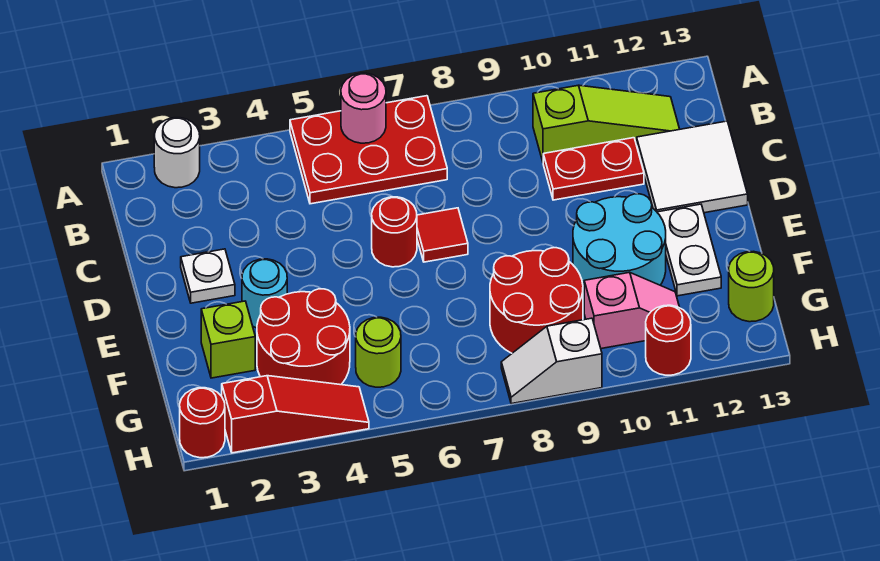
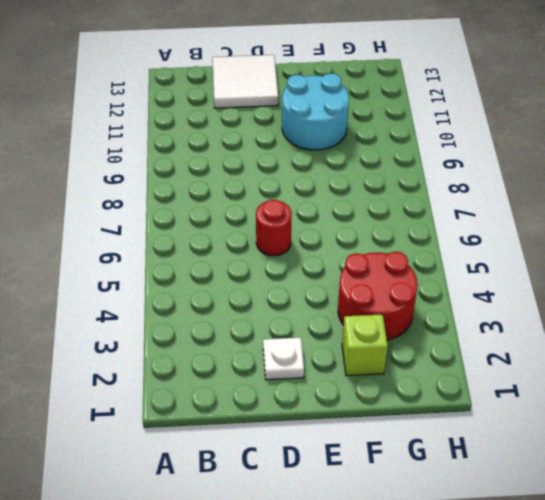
none -> white 1x1 round brick [154,118,200,188]
none -> red 2x3 plate [290,96,447,204]
none -> lime 1x3 slope [533,85,680,161]

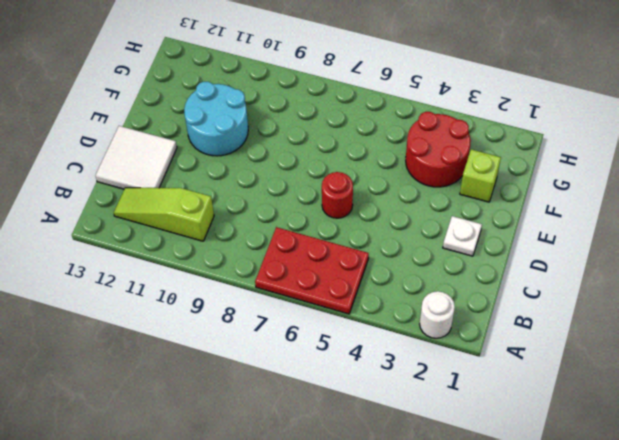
none -> red 1x2 plate [543,138,644,200]
none -> red 1x1 tile [417,208,468,262]
none -> cyan 1x1 round brick [242,259,287,328]

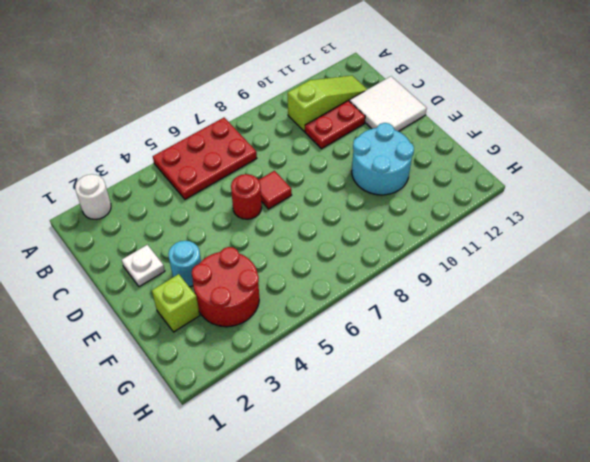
none -> white 1x2 plate [657,204,721,296]
none -> red 2x2 round brick [490,248,583,353]
none -> lime 1x1 round brick [356,317,401,387]

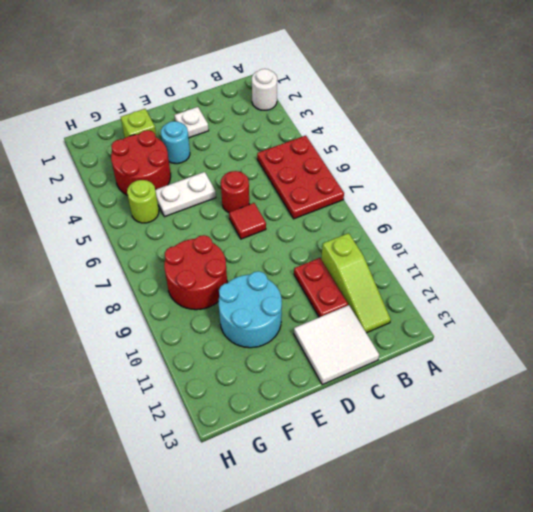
white 1x2 plate [155,172,216,217] -> white 1x2 plate moved to [657,204,721,296]
none -> pink 1x2 slope [584,272,680,349]
none -> lime 1x1 round brick [729,251,774,322]
none -> red 1x1 round brick [180,388,225,458]

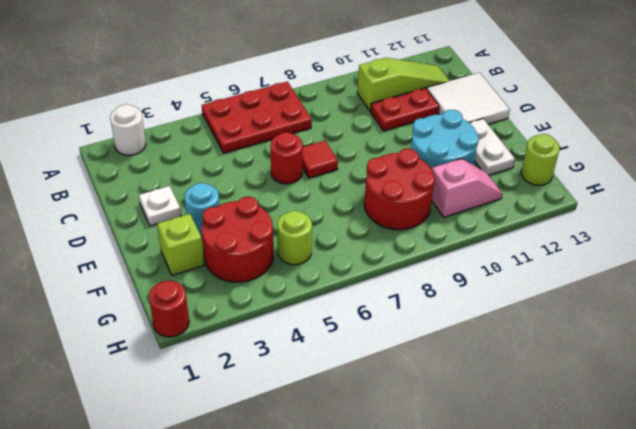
none -> red 1x3 slope [222,376,369,453]
none -> white 1x2 slope [501,318,602,404]
none -> red 1x1 round brick [646,305,691,375]

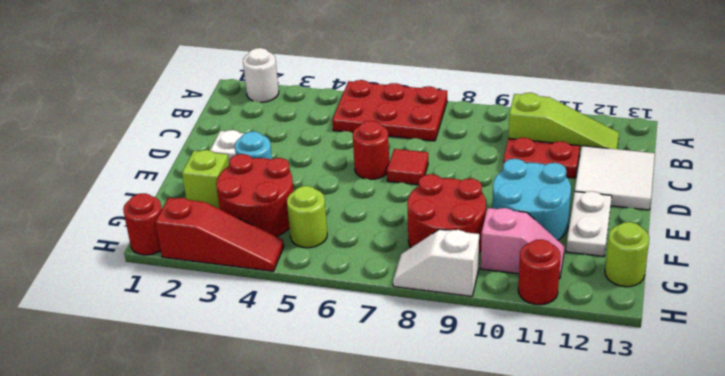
none -> pink 1x1 round brick [341,73,386,143]

